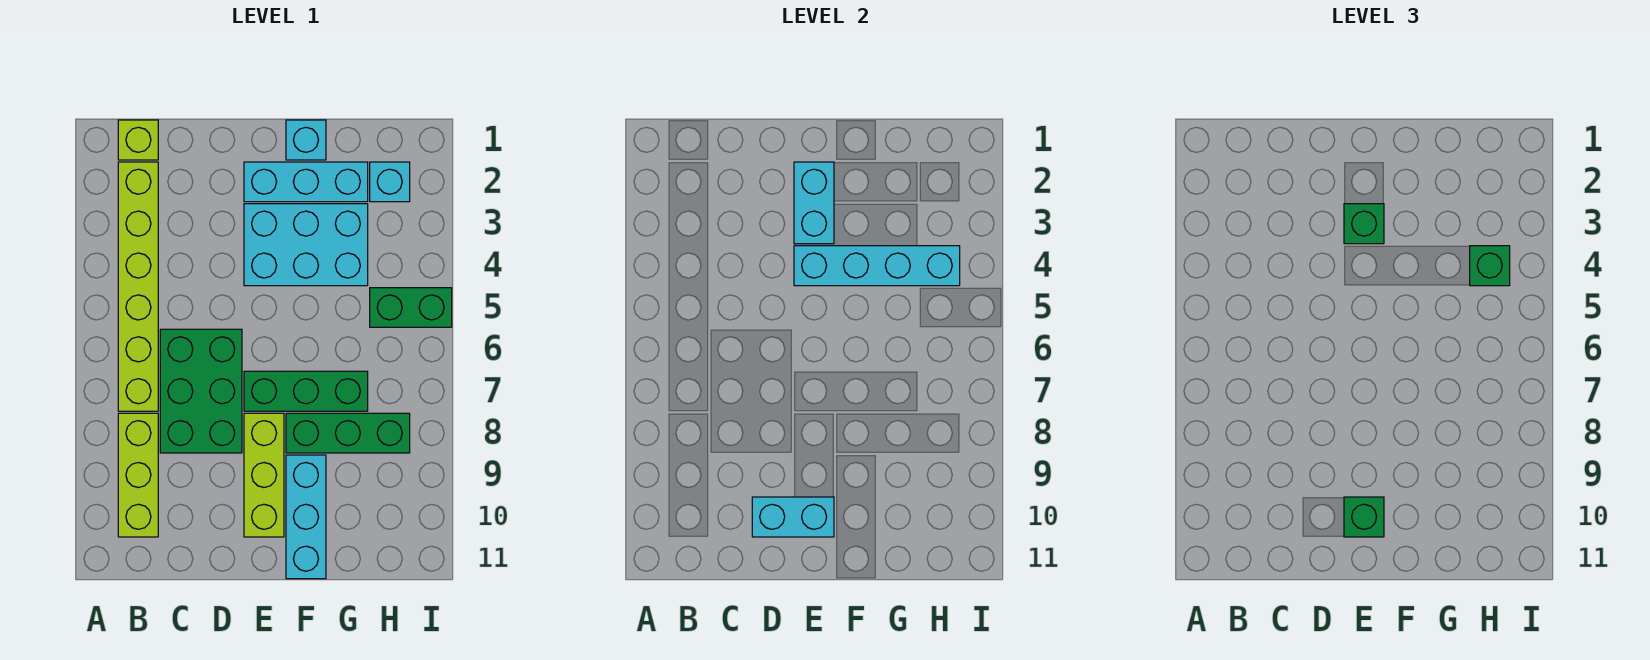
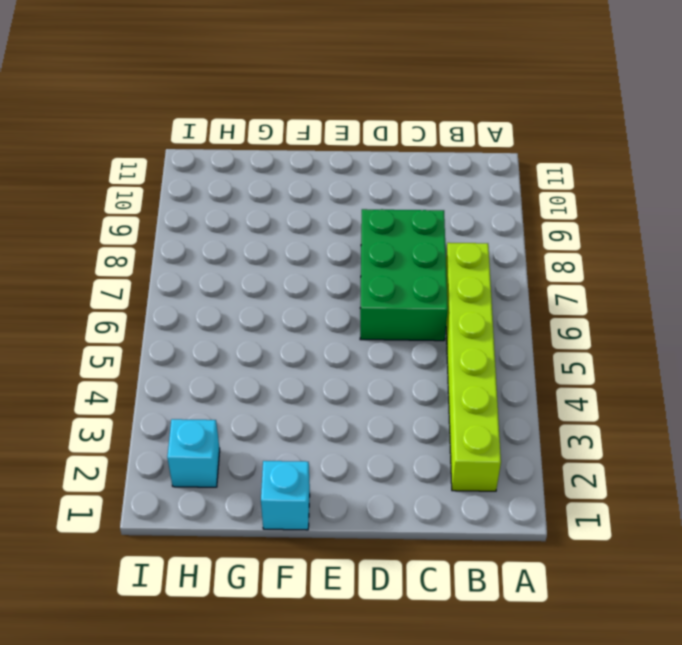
none -> lime 1x1 brick [118,120,158,160]
none -> lime 1x3 brick [118,413,158,537]
none -> cyan 1x3 brick [244,162,368,202]

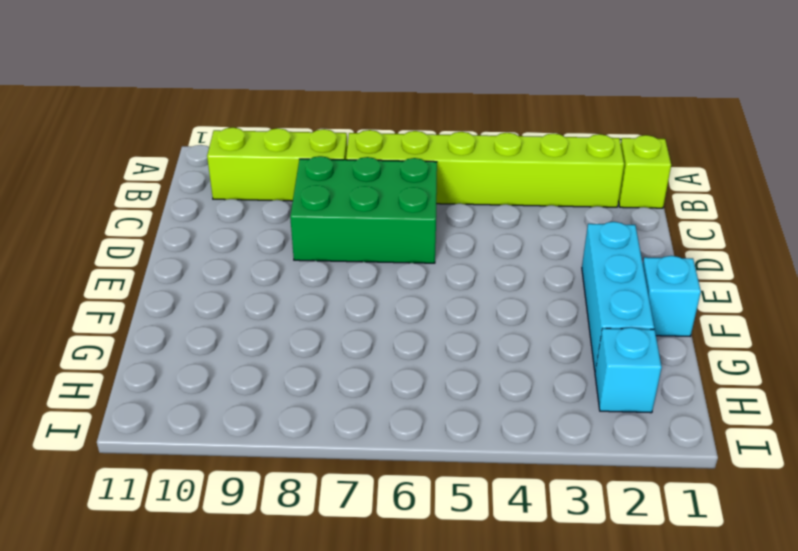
none -> cyan 2x3 brick [244,204,368,286]
none -> green 1x3 brick [244,371,368,411]
none -> lime 1x3 brick [244,413,284,537]

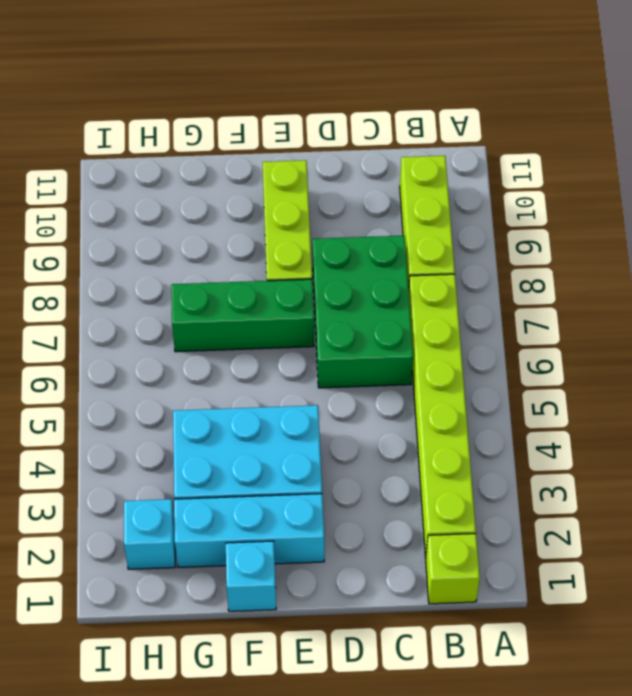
none -> green 1x3 brick [286,413,410,453]
none -> cyan 1x3 brick [286,455,326,579]
none -> green 1x2 brick [370,288,452,327]

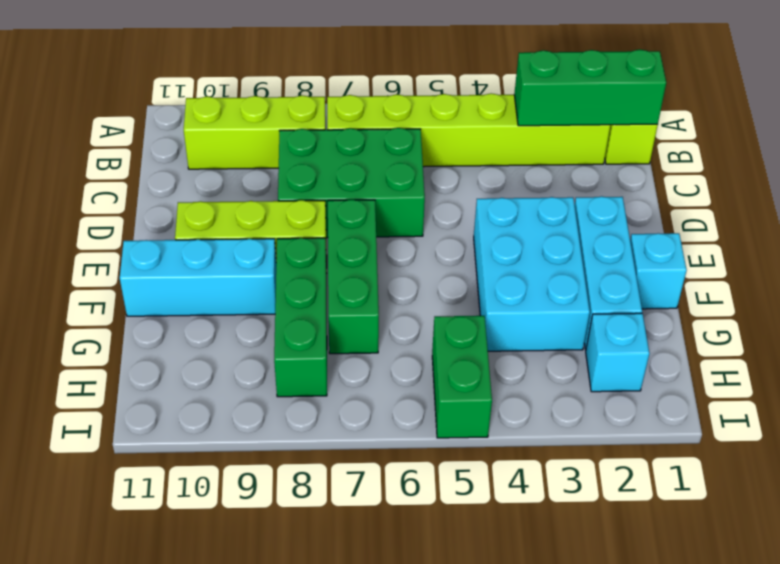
green 1x3 brick [514,49,666,126] -> none
none -> cyan 1x2 brick [752,497,834,537]
none -> cyan 1x2 brick [794,162,834,244]
none -> cyan 1x4 brick [794,246,960,286]

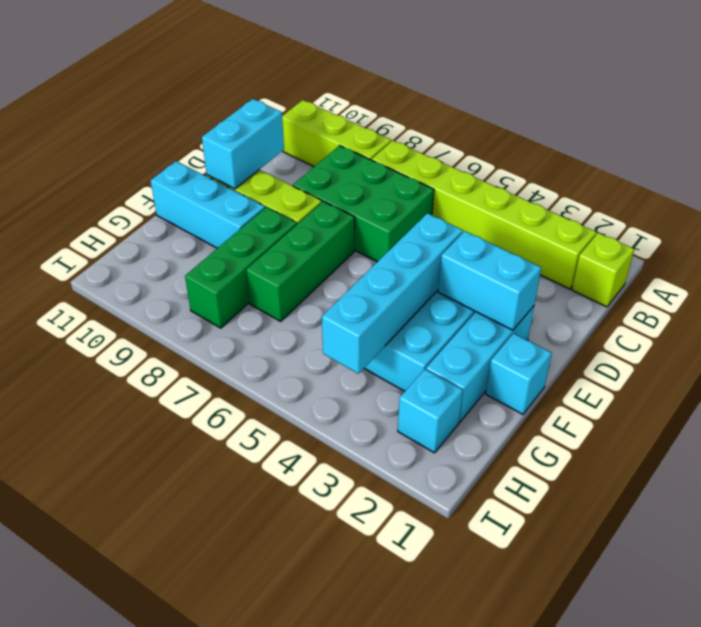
none -> green 1x2 brick [370,288,452,327]
none -> green 1x1 brick [1344,204,1384,244]
none -> green 1x1 brick [1344,497,1384,537]

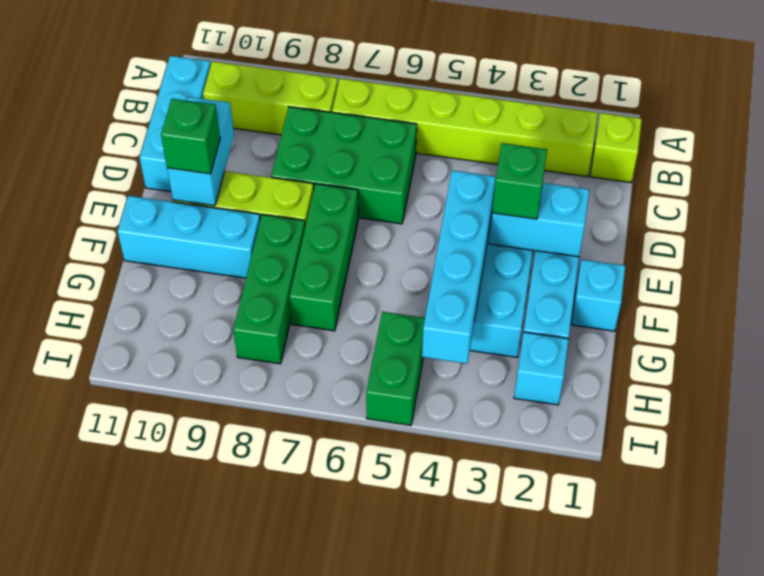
cyan 1x3 brick [140,56,211,192] -> none
none -> green 1x1 brick [1470,246,1510,286]

